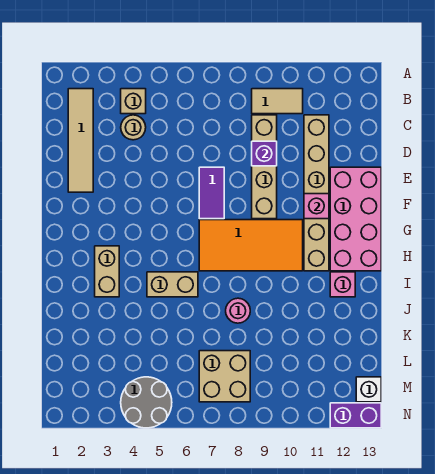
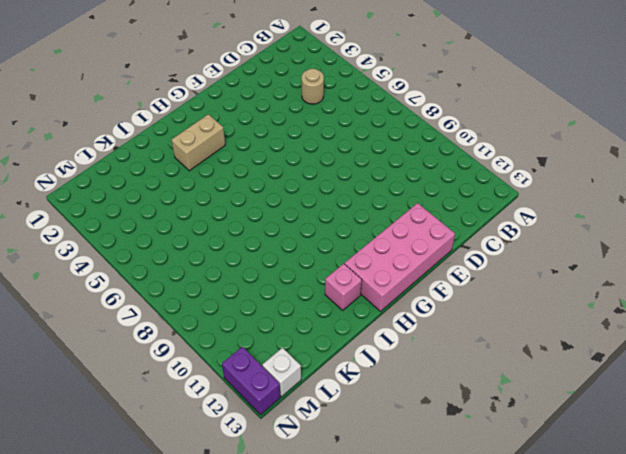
none -> tan 1x4 tile [68,89,93,192]
none -> tan 1x1 brick [121,89,146,114]
none -> tan 1x2 tile [252,89,303,114]

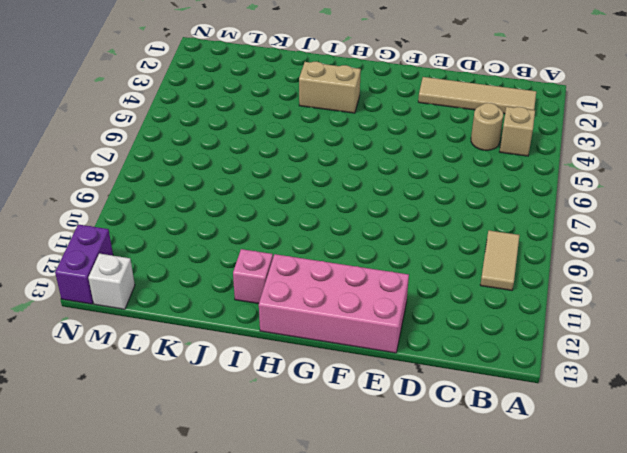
none -> tan 1x4 brick [252,115,277,219]
none -> tan 1x6 brick [304,115,329,271]
none -> purple 1x2 tile [199,167,224,219]

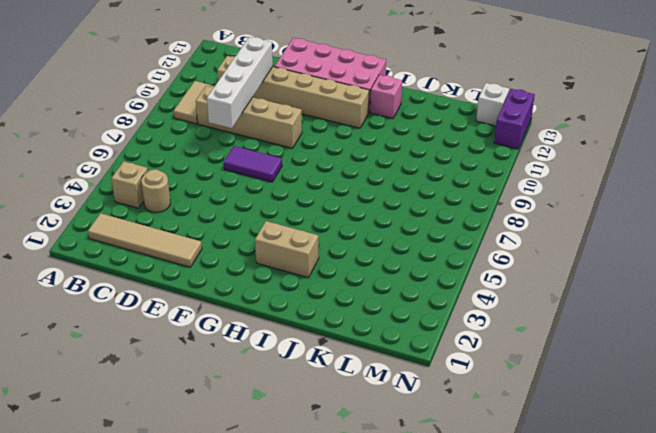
white 1x4 brick [207,37,273,128] -> purple 1x1 brick [252,141,277,166]
none -> orange 2x4 tile [199,220,303,271]
none -> tan 1x2 brick [147,272,198,297]
none -> pink 1x1 round brick [226,298,250,323]

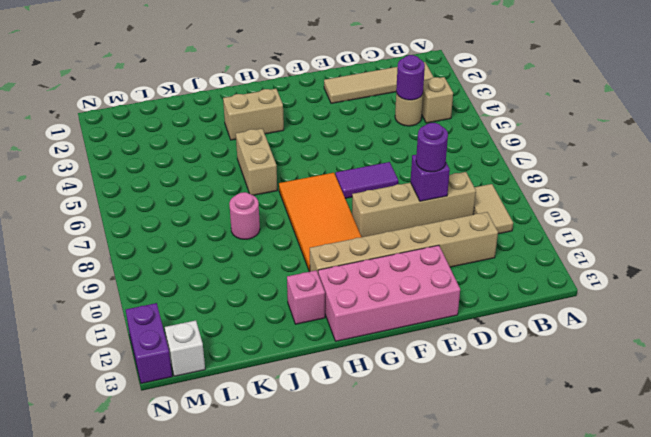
purple 1x1 round brick [396,55,425,100] -> none
purple 1x1 round brick [416,123,448,172] -> none
none -> tan 2x2 brick [199,351,250,402]
none -> grey 2x2 round brick [121,377,172,428]
none -> pink 1x1 brick [304,194,329,219]

